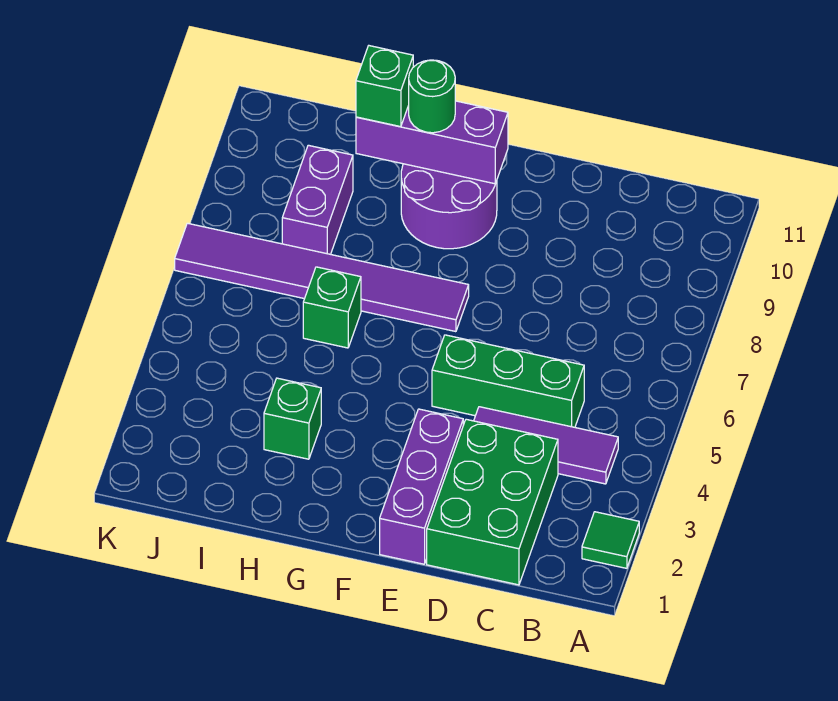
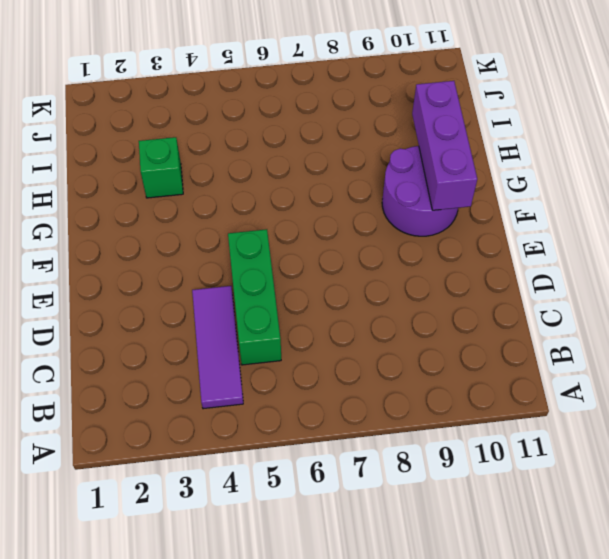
none -> green 1x1 tile [582,512,639,568]
none -> green 2x3 brick [427,419,558,585]
none -> purple 1x3 brick [380,409,463,564]

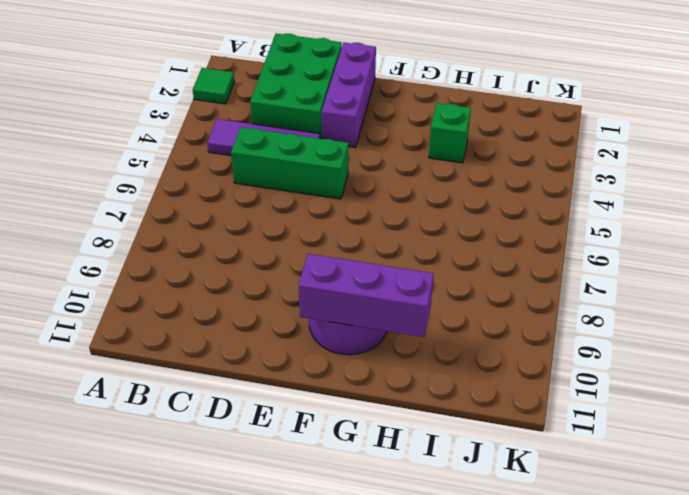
none -> purple 1x6 tile [175,223,469,332]
none -> green 1x1 brick [303,267,361,348]
none -> purple 1x2 brick [282,145,353,254]

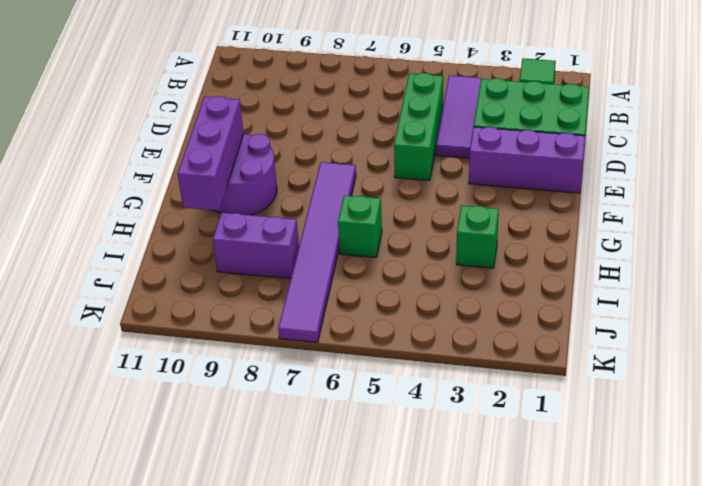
none -> green 1x1 round brick [409,60,455,133]
none -> green 1x1 brick [356,46,413,127]

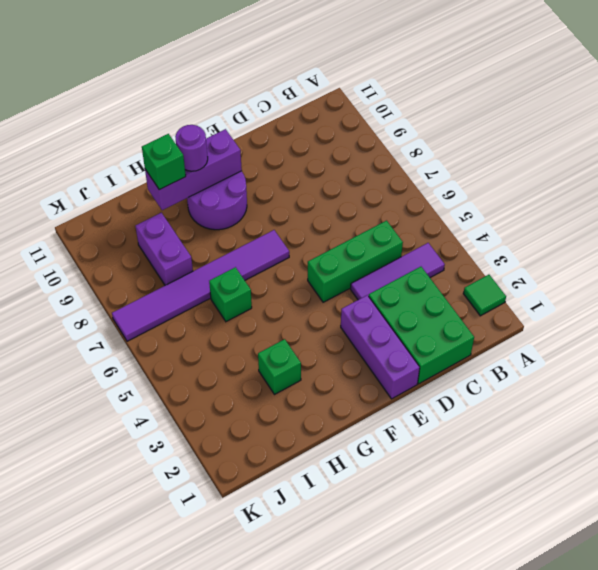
purple 1x1 round brick [175,125,208,171] -> green 1x1 round brick [409,60,455,133]

